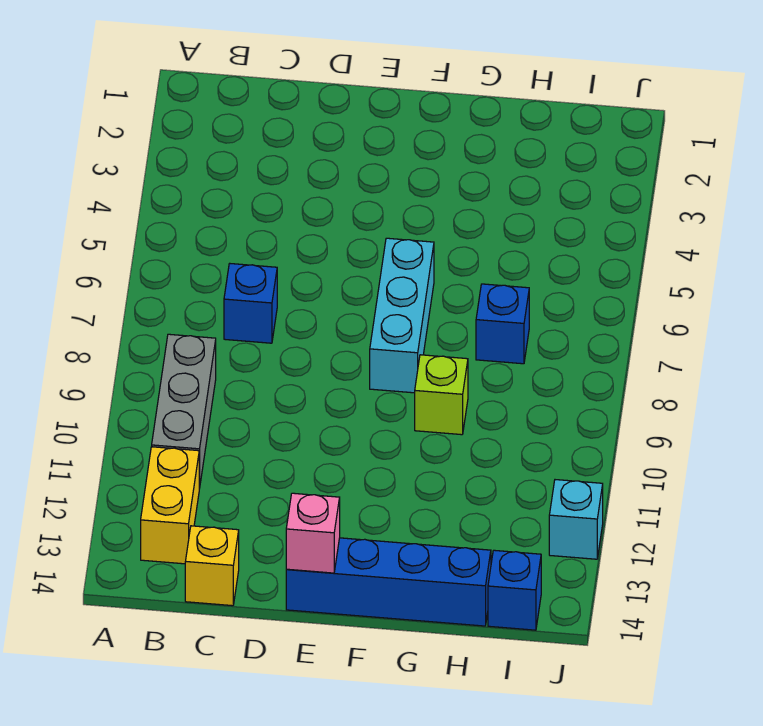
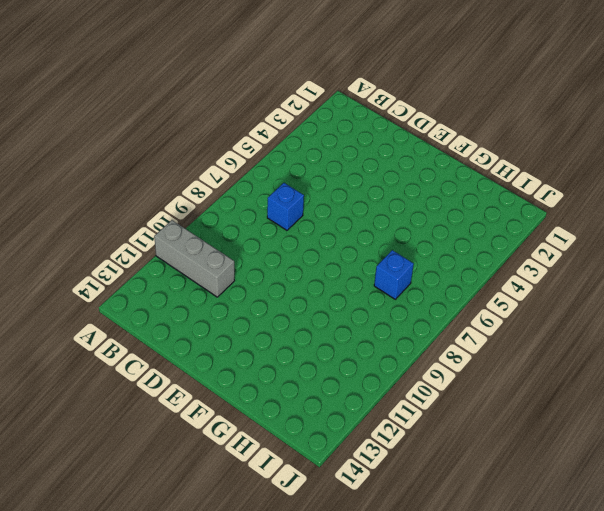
grey 1x3 brick [154,220,235,297] -> grey 1x3 brick turned to [152,334,216,489]
none -> yellow 1x2 brick [141,447,199,564]
none -> yellow 1x1 brick [185,526,239,606]

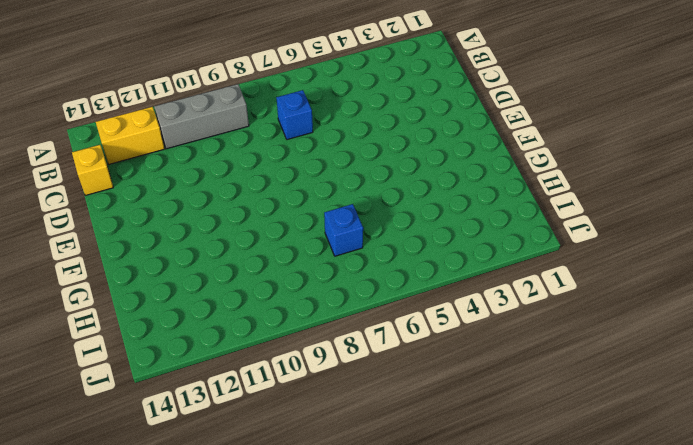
none -> blue 1x4 brick [286,538,491,626]
none -> cyan 1x3 brick [370,238,434,393]

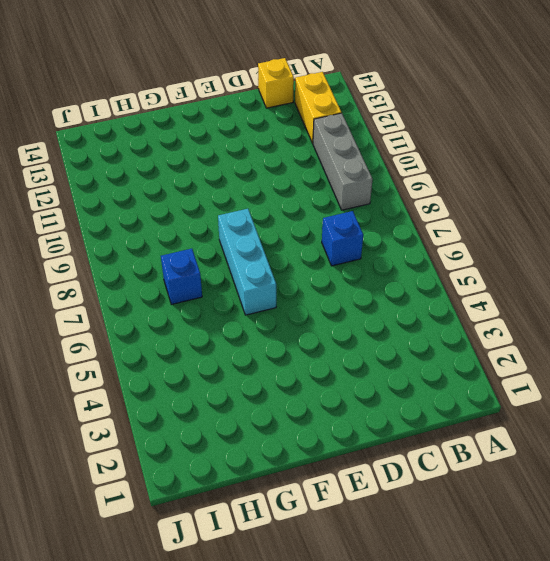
none -> blue 1x4 brick [286,538,491,626]
none -> lime 1x1 brick [415,355,468,435]

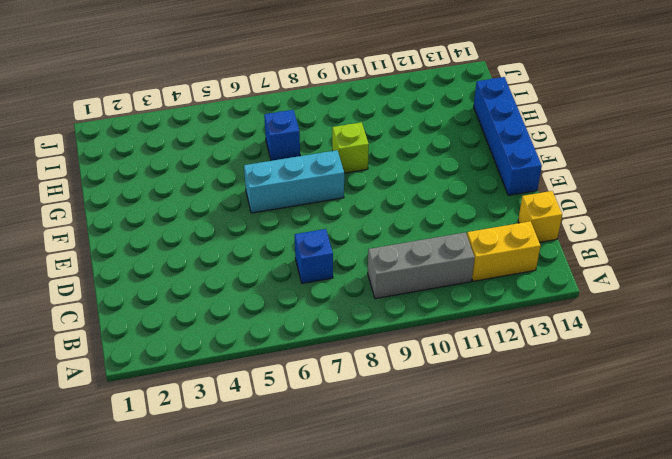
none -> blue 1x1 brick [488,550,541,630]
none -> cyan 1x1 brick [549,480,603,559]

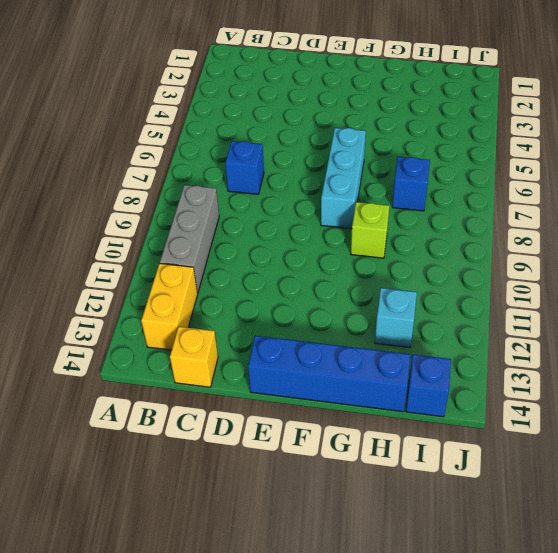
cyan 1x1 brick [375,288,417,347] -> cyan 1x1 brick moved to [549,480,603,559]
none -> pink 1x1 brick [286,493,340,573]

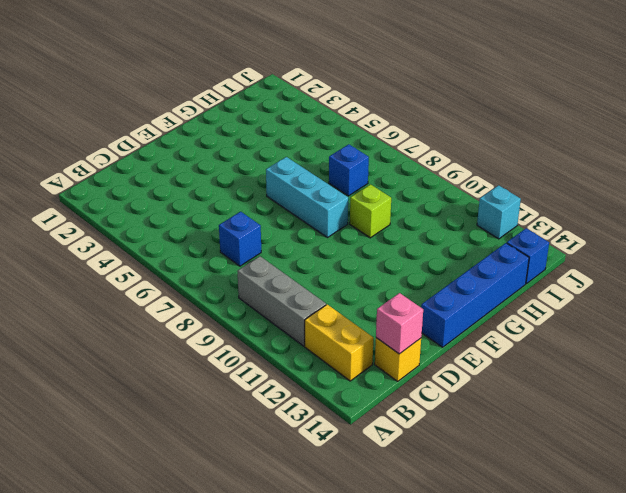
pink 1x1 brick [376,293,423,354] -> pink 1x1 brick moved to [286,493,340,573]

